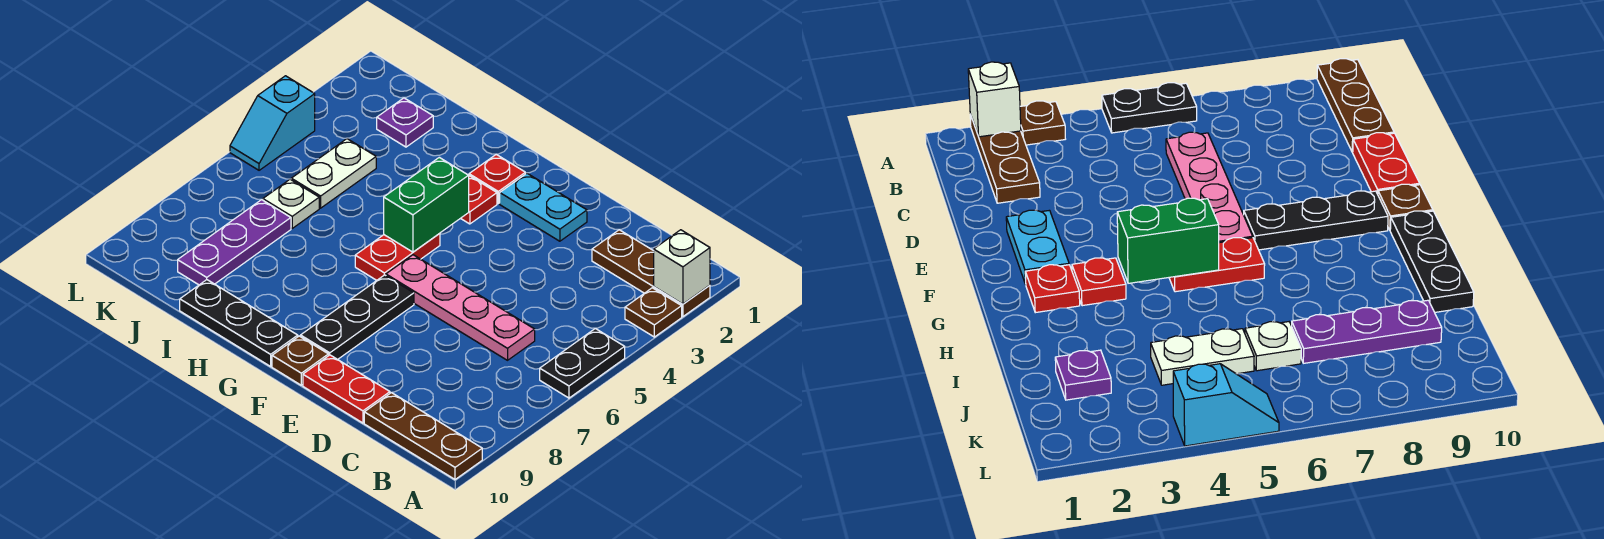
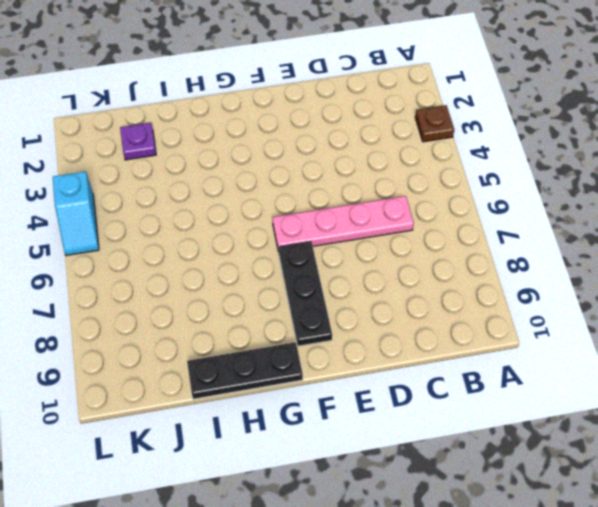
none -> brown 1x3 plate [592,230,710,317]
none -> black 1x2 plate [540,329,625,398]
none -> brown 1x3 plate [364,393,482,479]

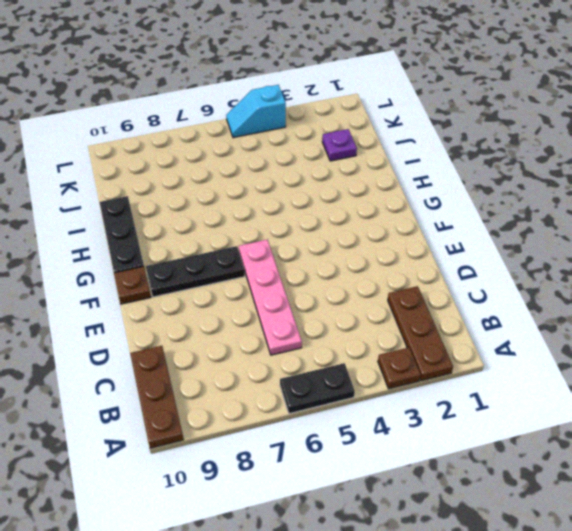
none -> red 1x2 plate [303,355,390,423]
none -> cyan 1x2 plate [500,173,587,241]
none -> red 1x1 plate [469,155,525,203]

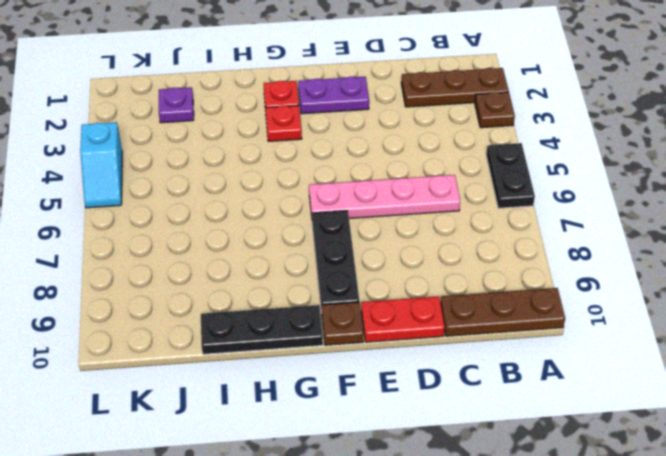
purple 1x2 plate [298,76,369,114] -> cyan 1x2 plate [500,173,587,241]
none -> red 1x2 plate [355,233,440,280]
none -> white 1x2 plate [291,139,376,208]
none -> white 1x1 plate [263,179,319,228]

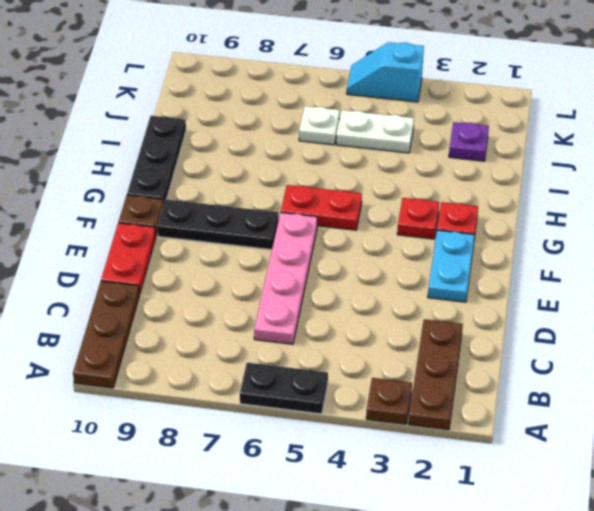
none -> purple 1x3 plate [178,200,291,285]
none -> white 1x1 brick [654,230,710,304]
none -> green 1x2 brick [384,157,469,252]

